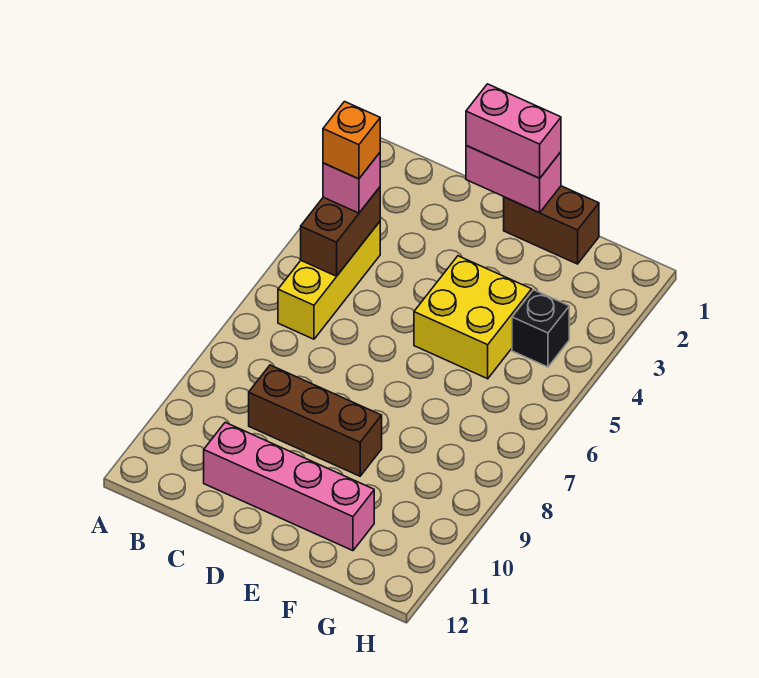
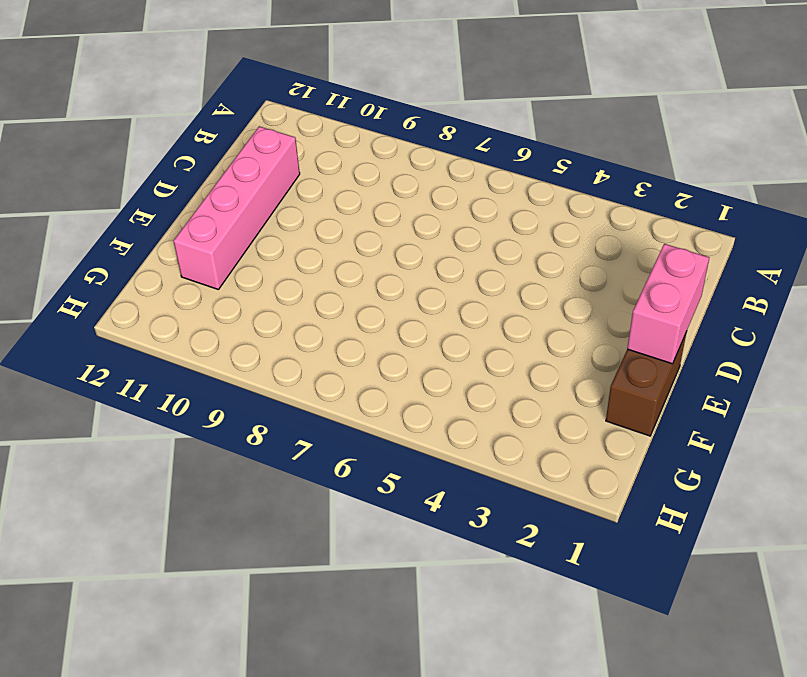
none -> yellow 1x3 brick [278,222,380,339]
none -> brown 1x3 brick [249,365,382,476]

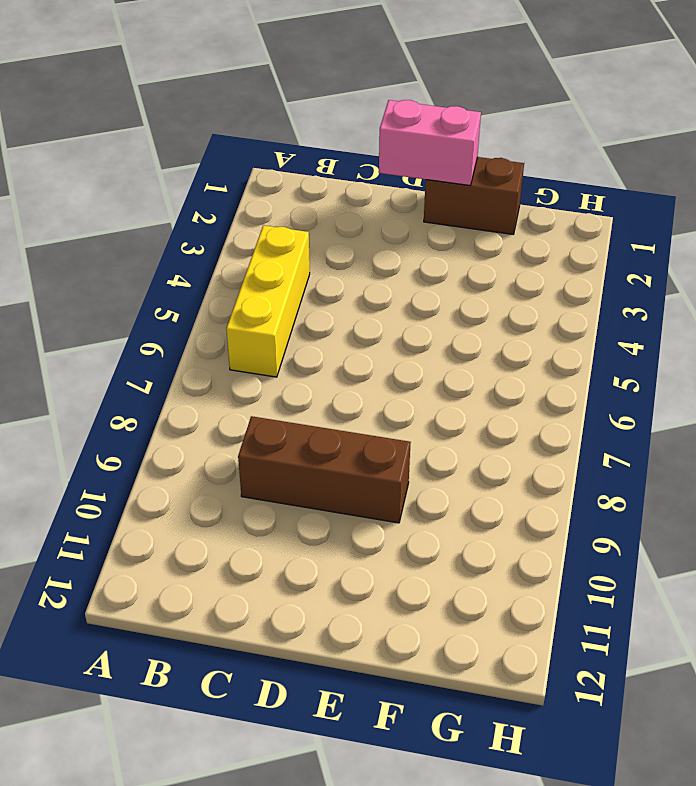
none -> pink 1x4 brick [204,422,374,551]
none -> yellow 2x2 brick [414,256,532,379]

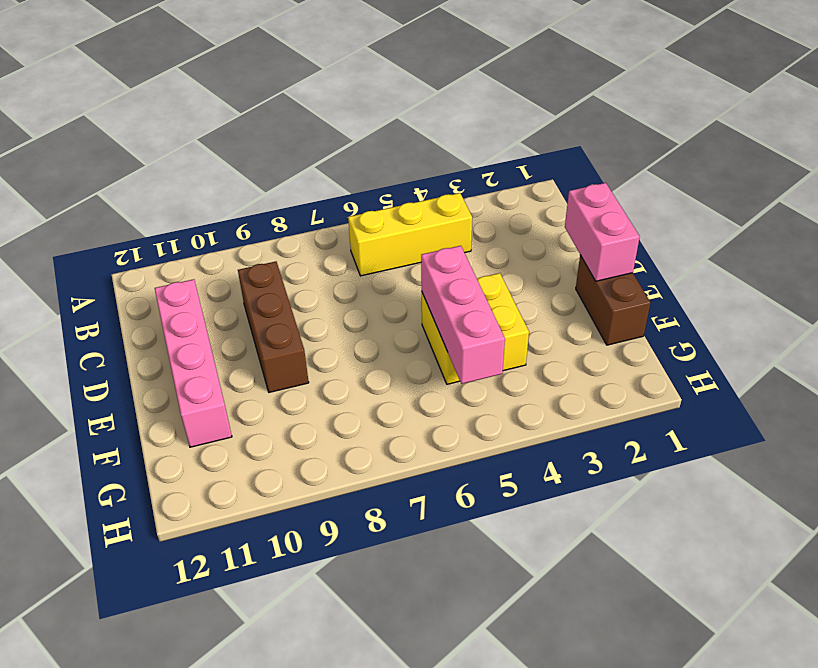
pink 1x3 brick [421,246,505,384] -> none
none -> black 1x1 brick [512,290,569,367]
none -> brown 1x2 brick [301,187,380,276]

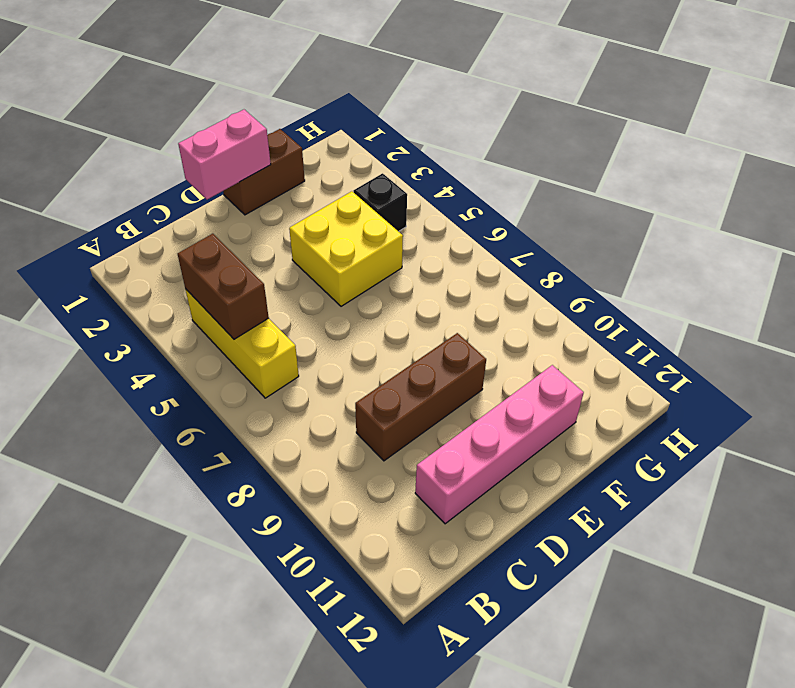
none -> pink 1x1 brick [323,153,380,213]
none -> pink 1x2 brick [466,84,561,178]

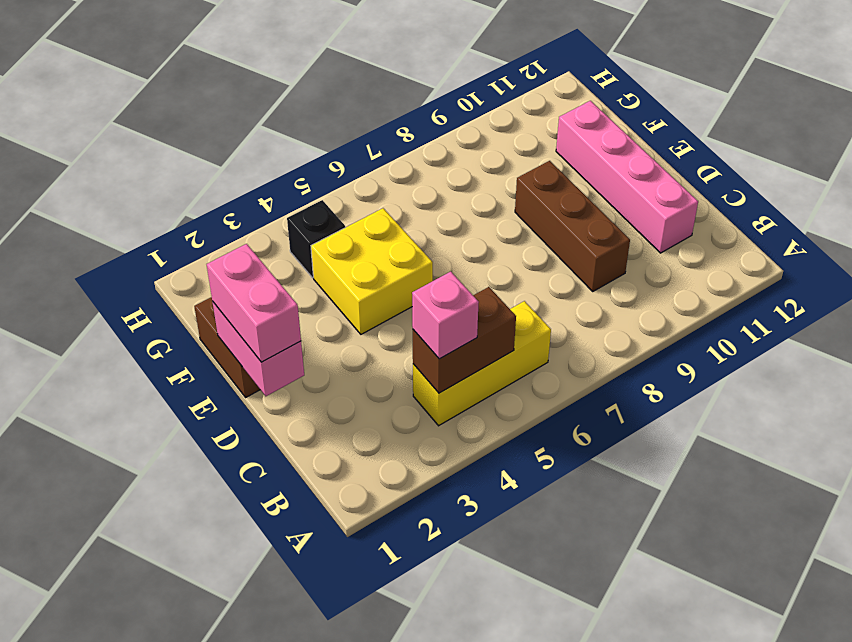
none -> orange 1x1 brick [323,102,380,179]

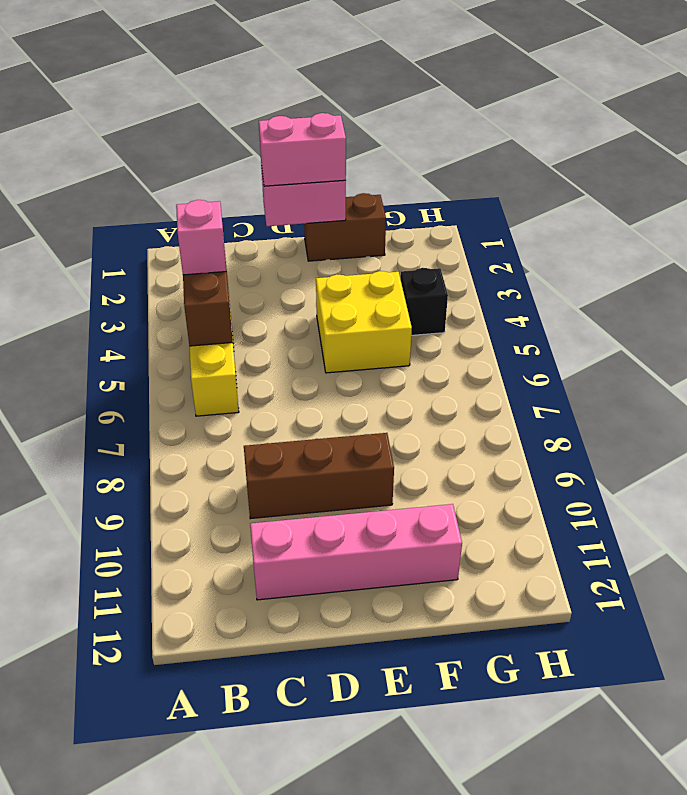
none -> orange 1x1 brick [323,102,380,179]

